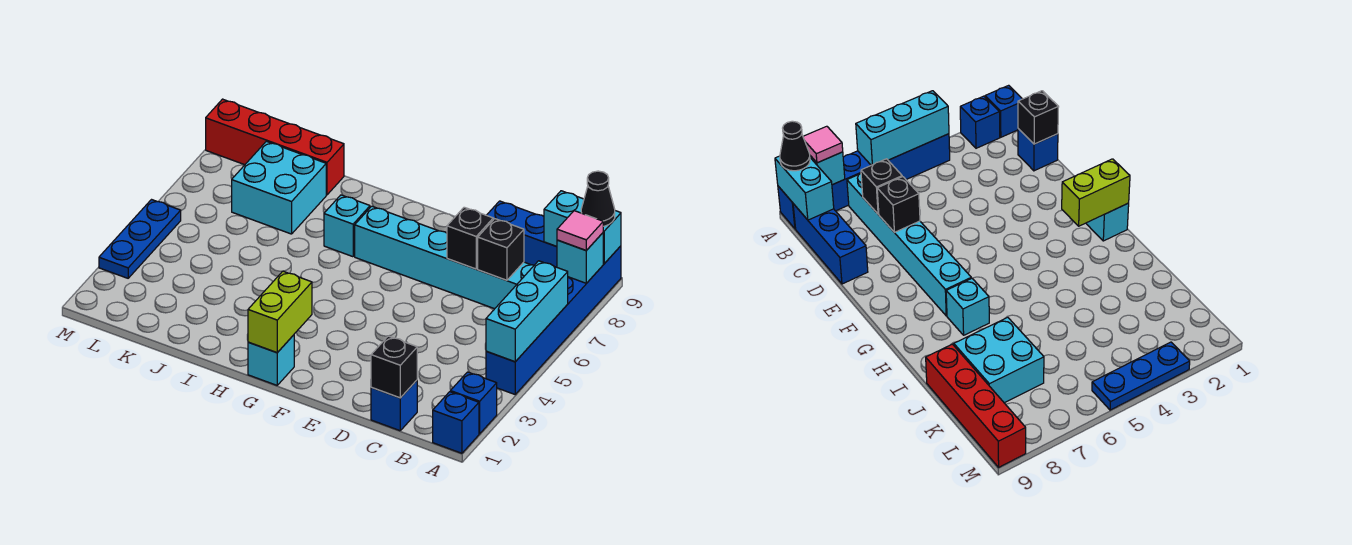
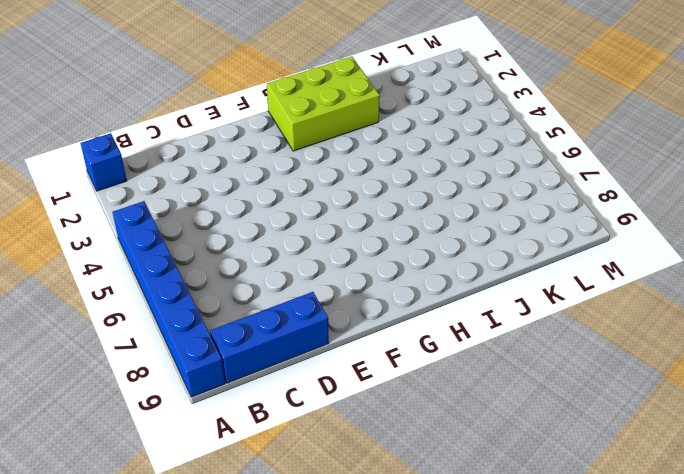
lime 2x3 brick [267,57,380,151] -> cyan 1x1 brick [248,335,294,385]
none -> blue 1x1 brick [450,372,497,434]
none -> cyan 1x6 brick [355,206,534,309]
none -> blue 1x1 brick [371,380,417,431]

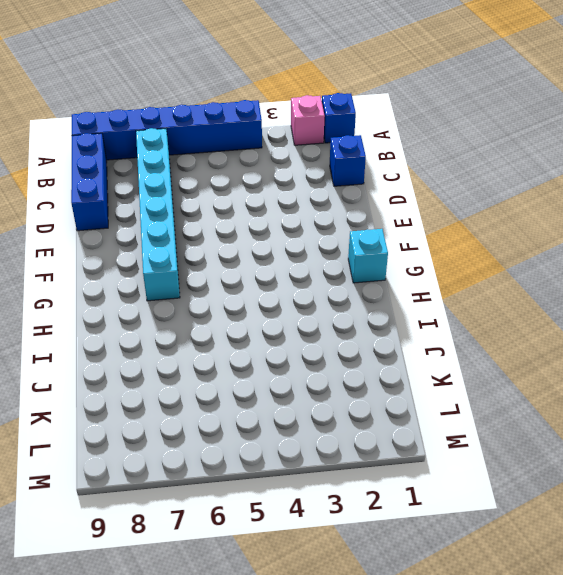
pink 1x1 brick [291,95,325,145] -> blue 1x1 brick [450,372,497,434]
none -> cyan 1x1 brick [324,195,370,257]
none -> cyan 2x2 brick [232,141,326,234]
none -> red 1x4 brick [206,99,344,195]

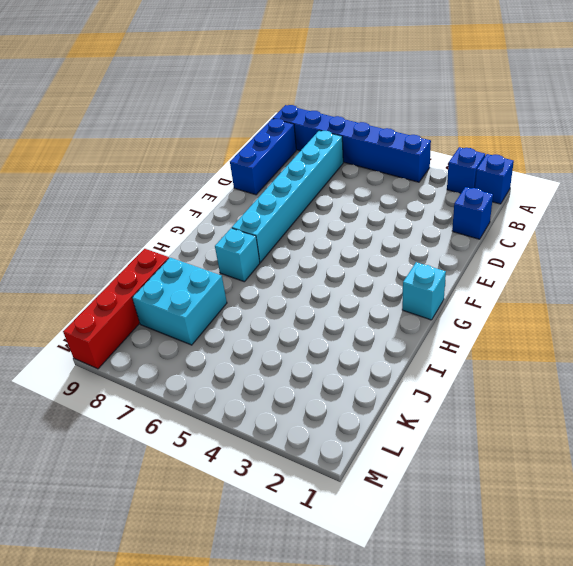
none -> blue 1x3 plate [99,200,181,278]
none -> cyan 1x3 brick [486,261,568,362]
none -> cyan 1x1 brick [557,233,603,283]

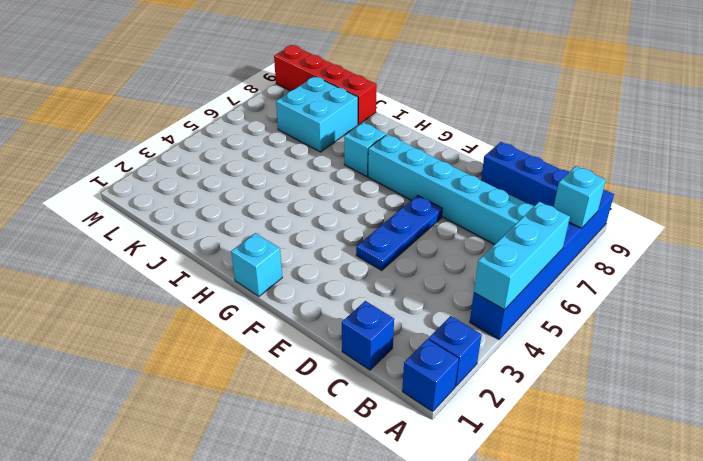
blue 1x3 plate [356,195,442,270] -> blue 1x3 plate moved to [99,200,181,278]
none -> cyan 1x2 brick [544,191,621,264]
none -> black 1x1 brick [371,336,417,398]
none -> black 1x1 brick [478,219,524,280]

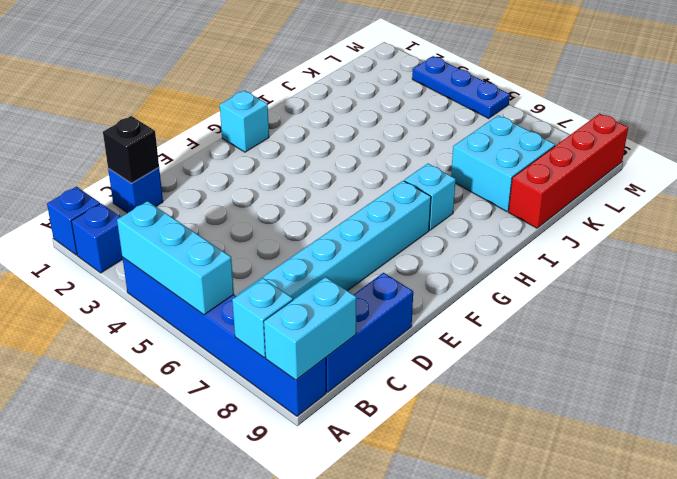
none -> black 1x1 brick [478,219,524,280]
none -> black 1x1 brick [447,207,493,269]
none -> lime 1x2 brick [248,271,312,353]

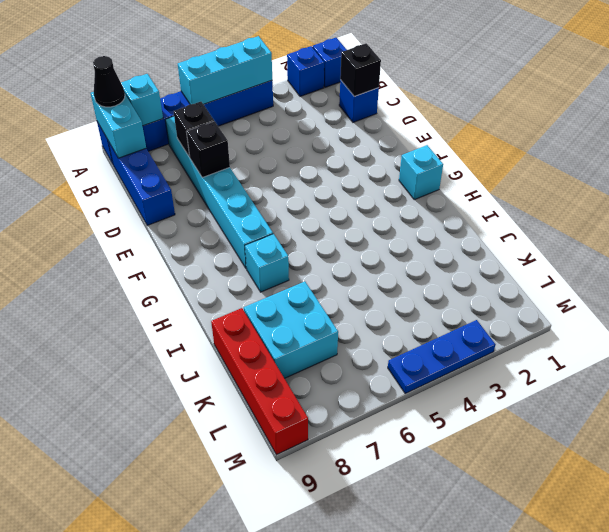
none -> lime 1x2 brick [248,271,312,353]
none -> pink 1x1 tile [557,211,603,250]

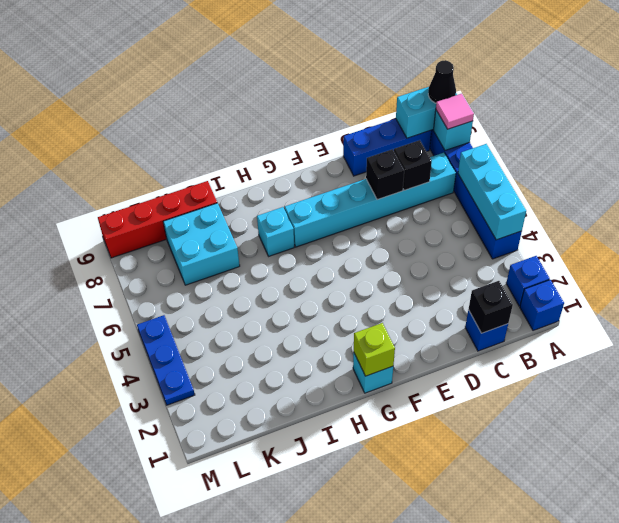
lime 1x1 brick [354,323,395,376] -> lime 1x2 brick [248,271,312,353]

